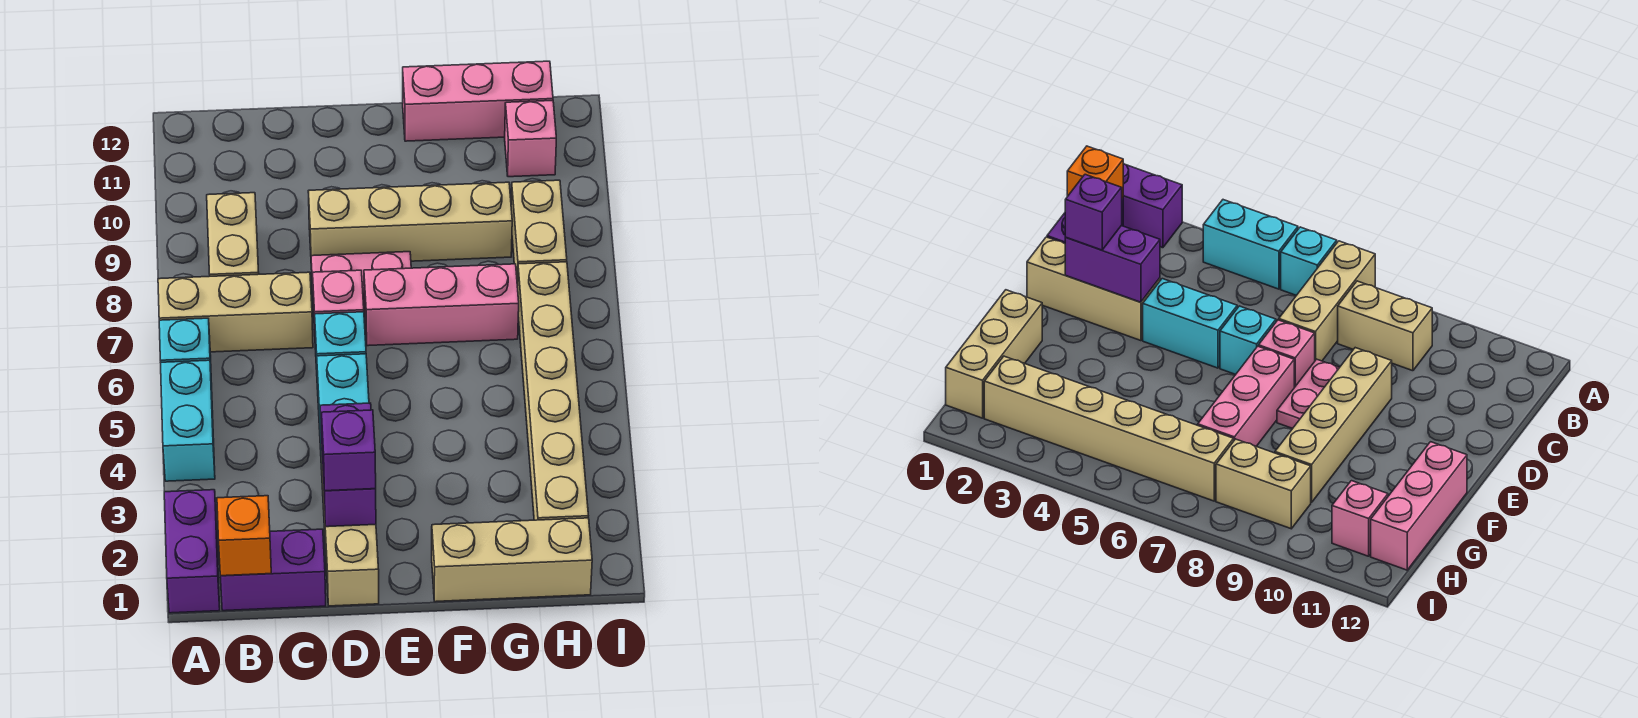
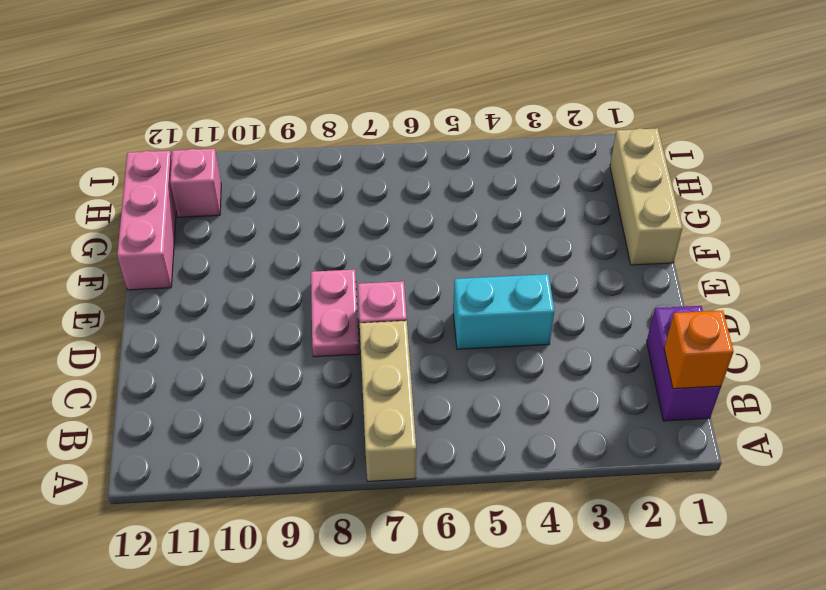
none -> purple 1x2 brick [164,490,220,613]
none -> cyan 1x2 brick [161,360,215,481]
none -> cyan 1x1 brick [159,318,212,386]

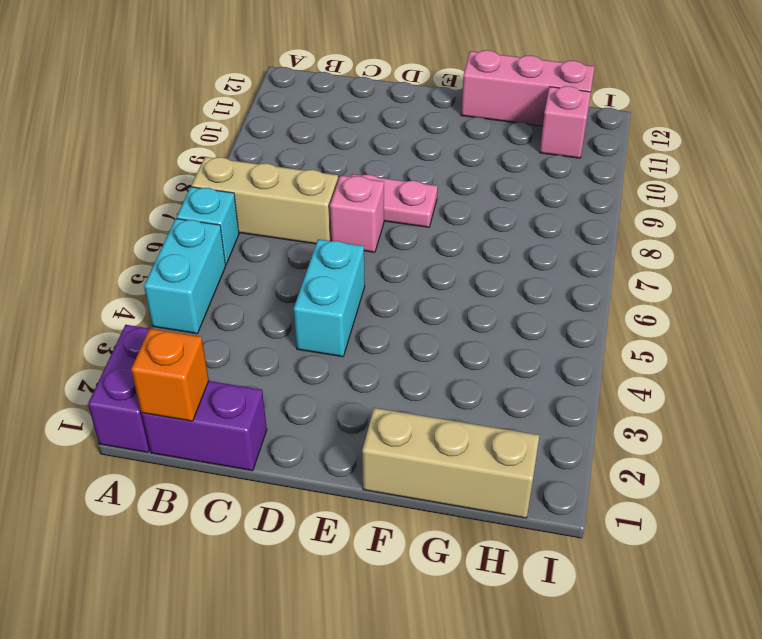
none -> tan 1x2 brick [207,193,259,276]
none -> tan 1x3 brick [321,451,379,606]
none -> cyan 1x1 brick [315,312,366,389]

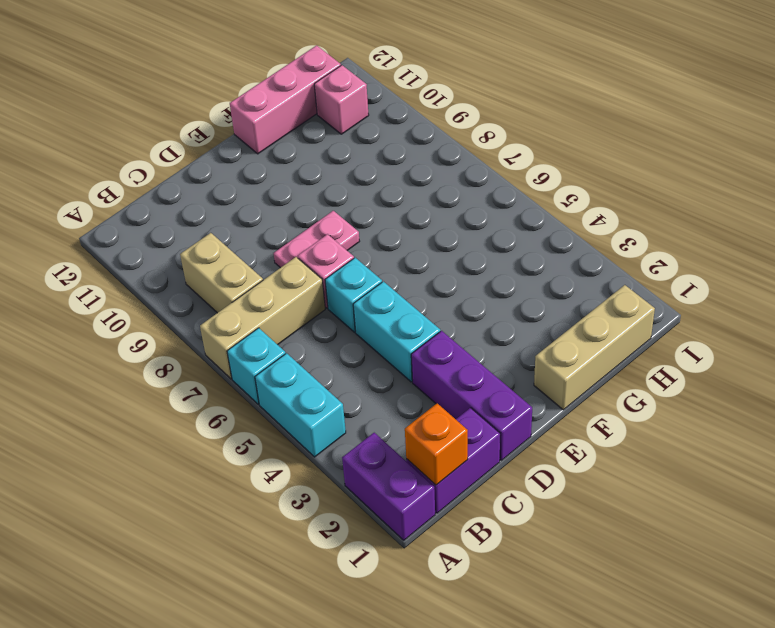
purple 1x3 brick [411,331,532,461] -> tan 1x3 brick [321,451,379,606]
none -> tan 1x4 brick [308,182,512,261]
none -> pink 1x3 brick [364,264,519,346]
none -> tan 1x6 brick [517,262,588,520]

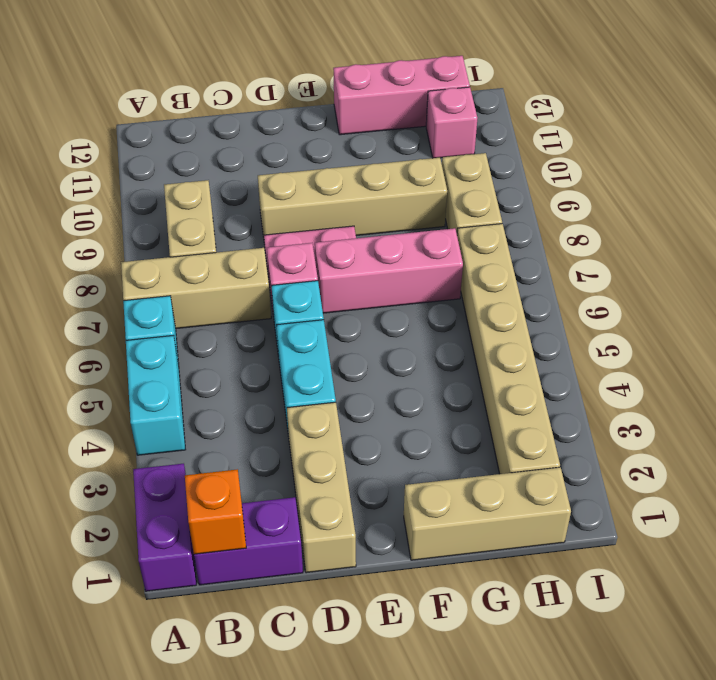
none -> purple 1x2 brick [320,403,376,527]
none -> purple 1x1 brick [322,410,376,491]

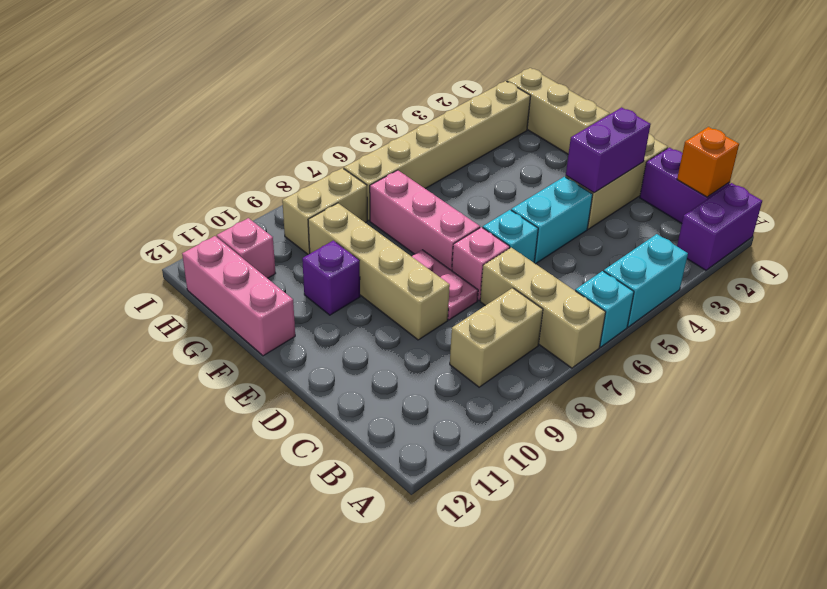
purple 1x1 brick [302,241,360,315] -> purple 1x1 brick moved to [322,410,376,491]

